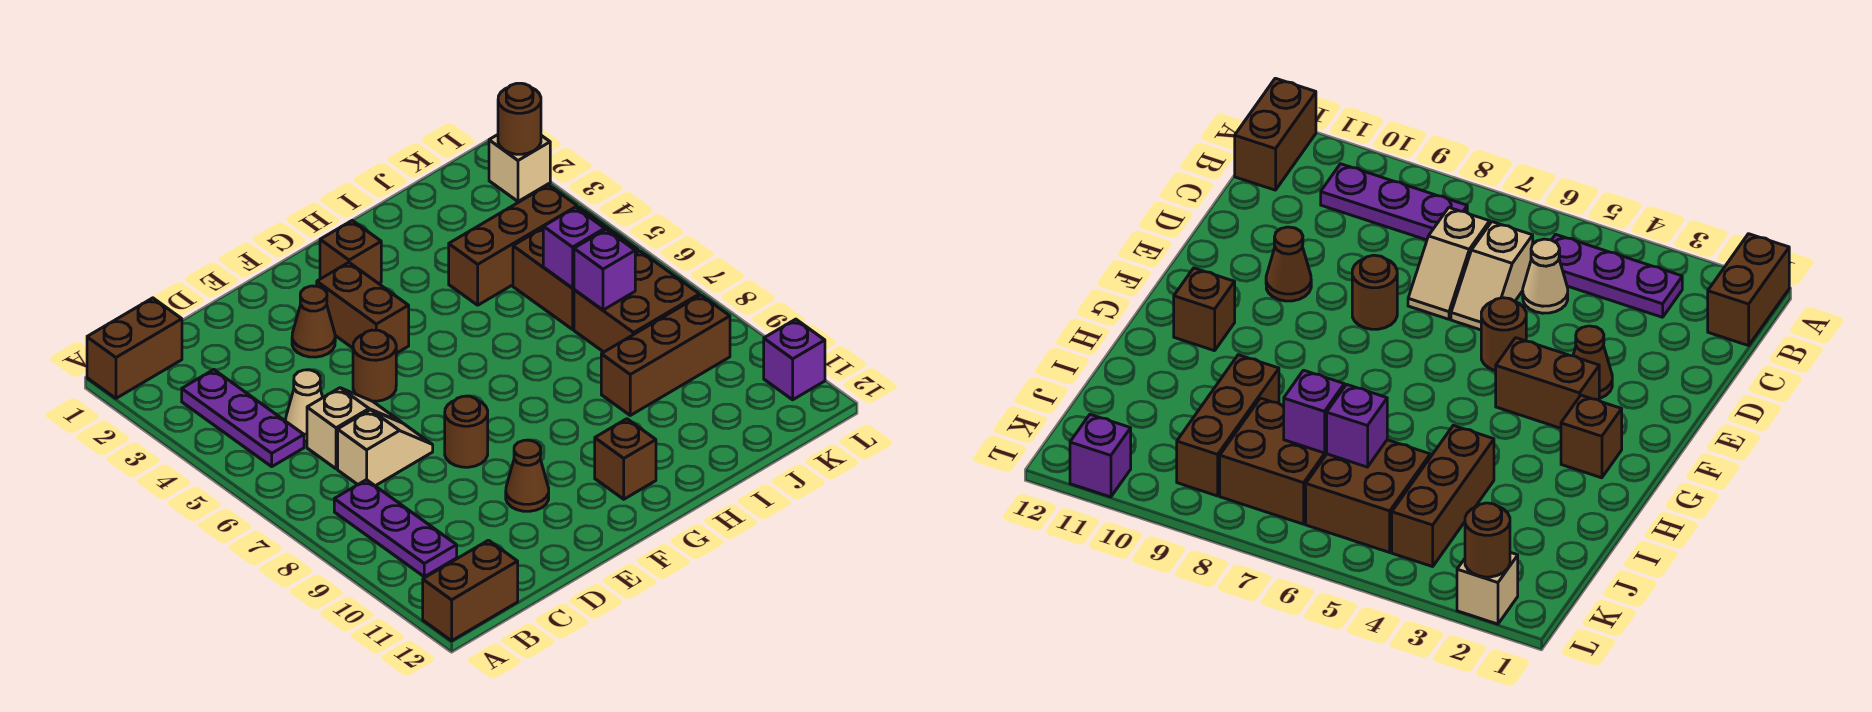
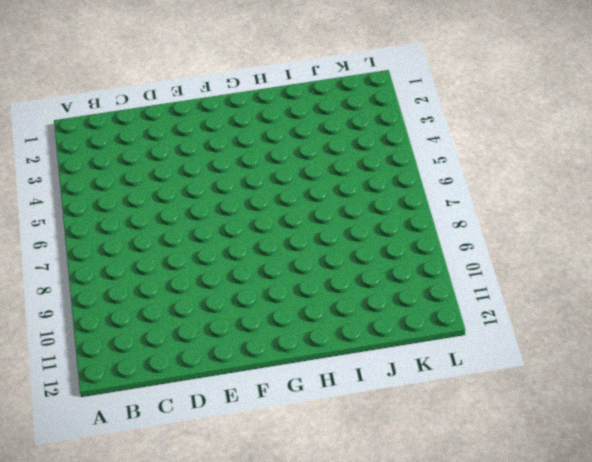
none -> brown 1x2 brick [87,298,182,398]
none -> brown 1x2 brick [423,540,518,641]
none -> purple 1x3 plate [182,370,304,466]

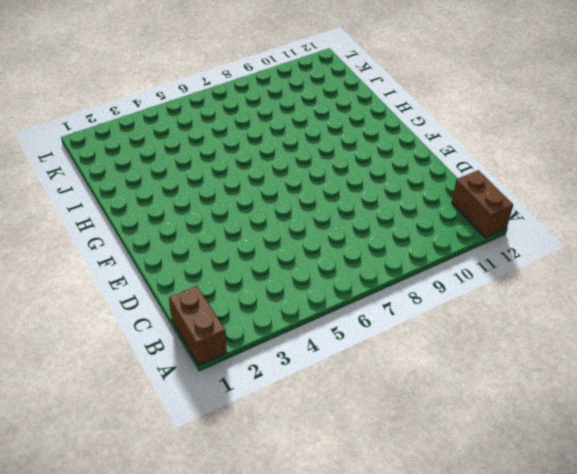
none -> purple 1x3 plate [182,370,304,466]
none -> purple 1x3 plate [334,480,457,577]
none -> tan 1x1 cone [286,370,323,441]

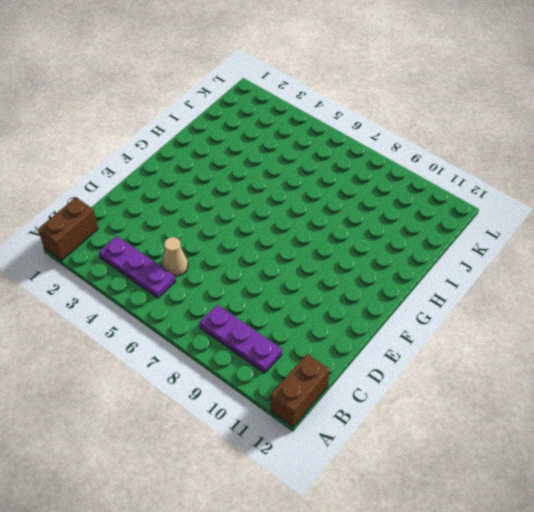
none -> tan 1x2 slope [307,388,402,469]
none -> tan 1x2 slope [338,410,433,486]
none -> brown 1x1 cone [292,286,335,357]

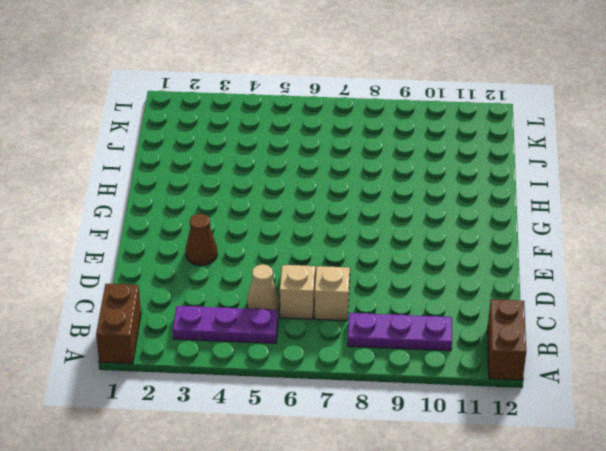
none -> brown 1x1 round brick [353,330,396,401]
none -> brown 1x1 round brick [445,396,488,467]
none -> brown 1x1 cone [506,440,549,511]

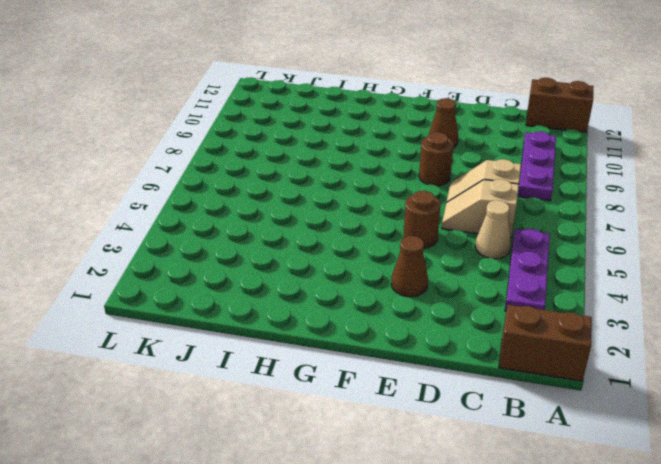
none -> brown 1x2 brick [317,263,409,353]
none -> brown 1x1 brick [320,220,381,284]
none -> brown 1x1 brick [595,419,656,499]

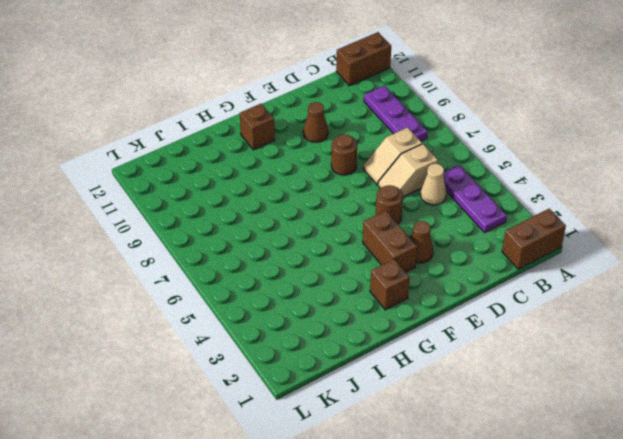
none -> brown 1x3 brick [449,185,577,305]
none -> brown 1x3 brick [601,295,730,415]
none -> brown 2x2 brick [513,207,638,329]

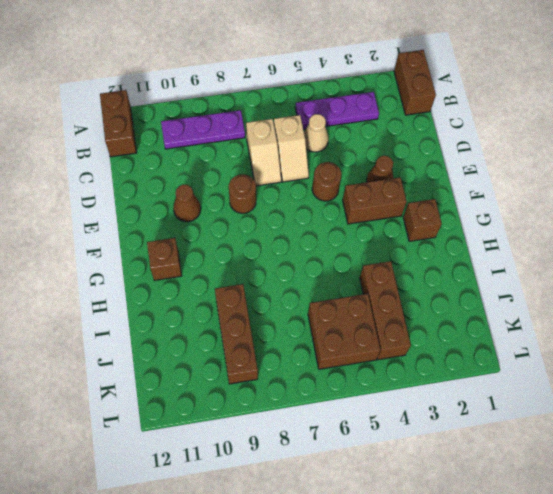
none -> brown 2x2 brick [574,251,700,352]
none -> tan 1x1 brick [489,135,550,201]
none -> purple 1x1 brick [764,319,825,400]

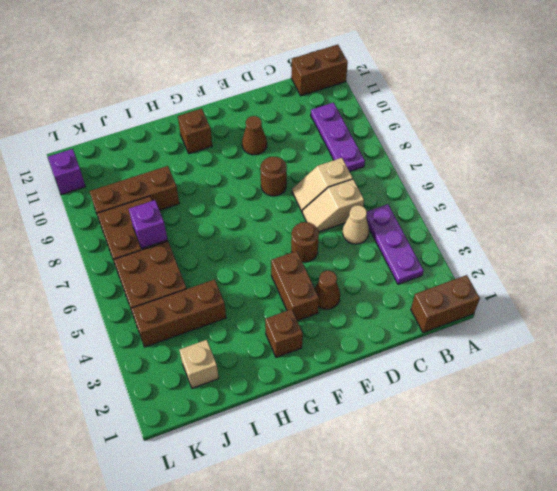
tan 1x1 brick [180,340,219,388] -> tan 1x1 brick moved to [489,135,550,201]
none -> purple 1x1 brick [543,207,605,288]
none -> brown 1x1 round brick [498,83,541,154]

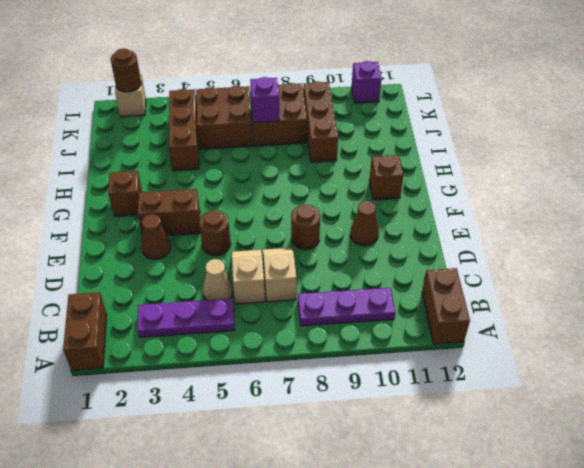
none -> purple 1x1 brick [543,207,605,288]

